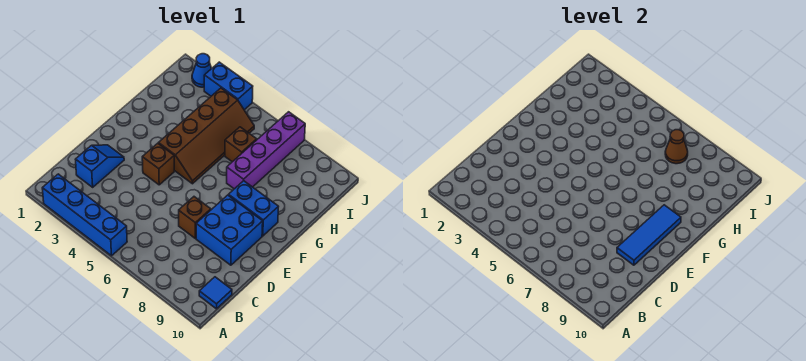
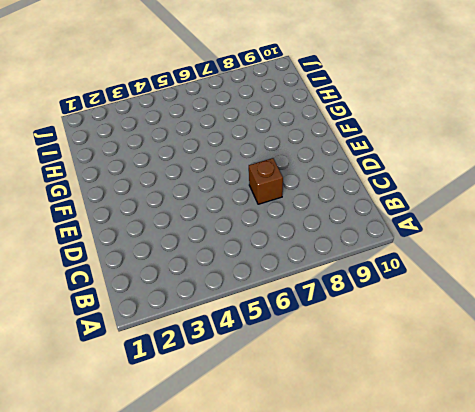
none -> blue 1x4 brick [42,174,127,256]
none -> blue 1x1 tile [199,277,232,309]
none -> blue 1x2 slope [75,145,124,187]

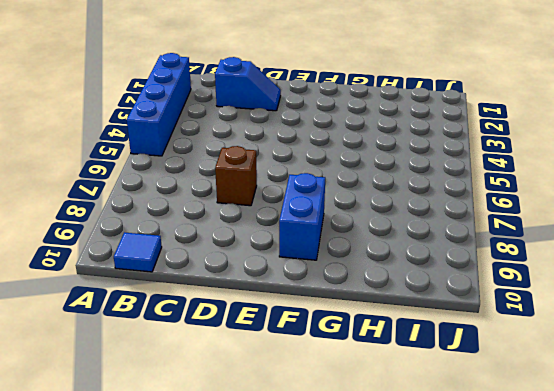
none -> blue 2x2 brick [196,195,263,265]
none -> brown 1x1 brick [142,143,174,185]
none -> brown 2x4 slope [158,88,254,184]

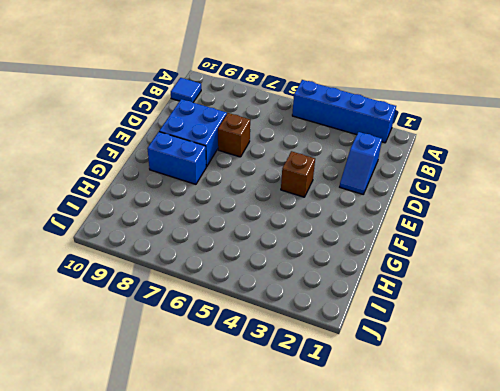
none -> brown 2x4 slope [158,88,254,184]
none -> purple 1x4 brick [227,112,305,189]
none -> brown 1x1 brick [225,127,257,162]

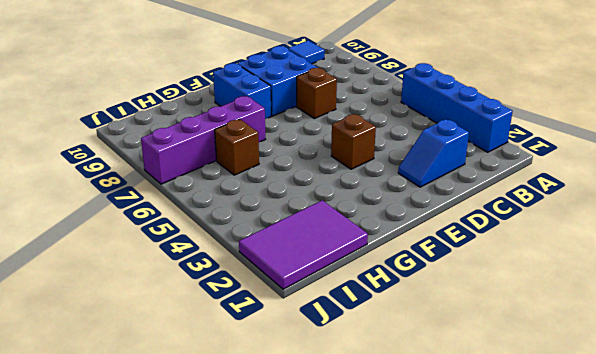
purple 2x3 tile [239,200,368,289] -> blue 1x1 cone [192,54,212,87]
none -> brown 2x4 slope [158,88,254,184]
none -> blue 1x2 brick [204,62,253,110]
none -> blue 1x3 tile [617,205,681,265]

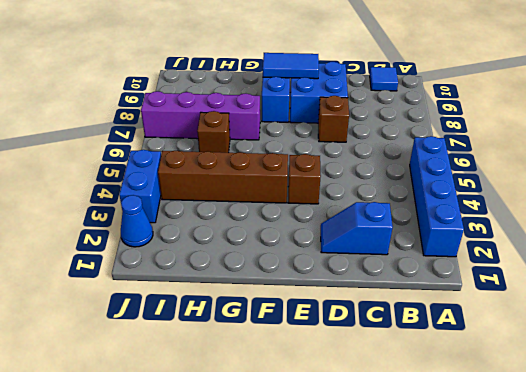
blue 1x2 tile [263,53,319,79] -> blue 1x3 tile [617,205,681,265]
none -> brown 1x1 cone [665,130,688,164]

